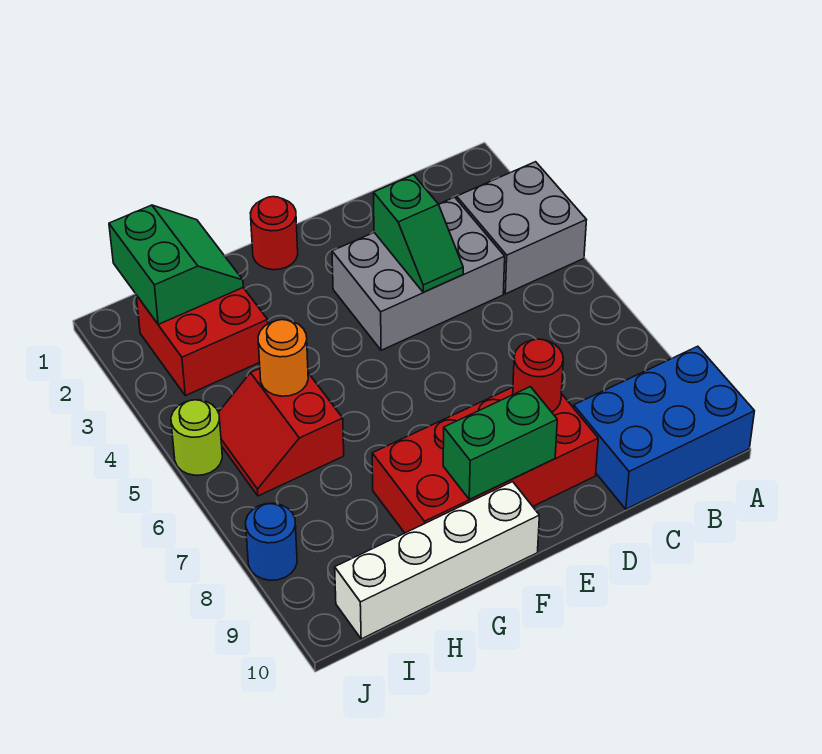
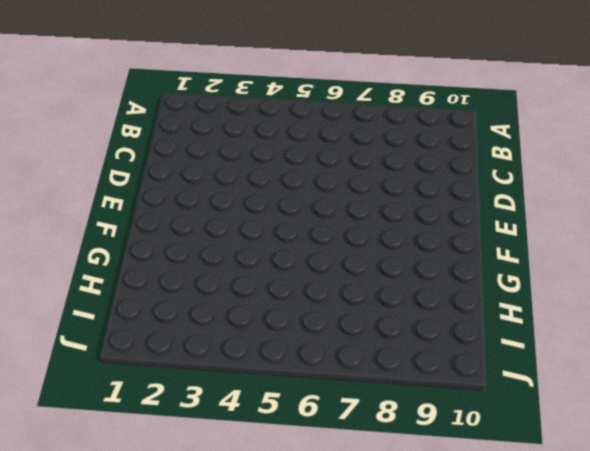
none -> grey 2x2 brick [457,162,586,294]
none -> blue 2x3 brick [574,346,754,509]
none -> grey 2x3 brick [332,197,505,350]

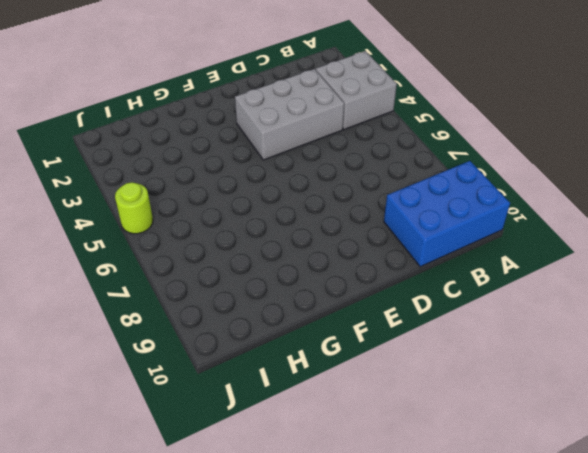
none -> red 2x4 brick [372,387,598,533]
none -> red 1x1 round brick [250,197,298,270]
none -> white 1x4 brick [335,482,539,639]

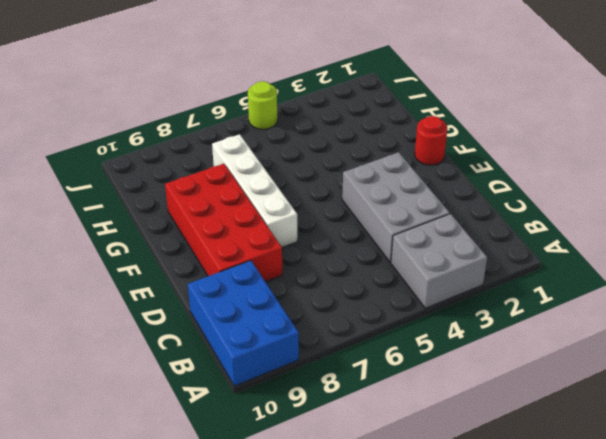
white 1x4 brick [212,134,297,247] -> white 1x4 brick moved to [335,482,539,639]
none -> red 2x2 brick [136,288,268,396]
none -> red 2x2 slope [218,368,344,496]
none -> blue 1x1 round brick [246,503,297,580]

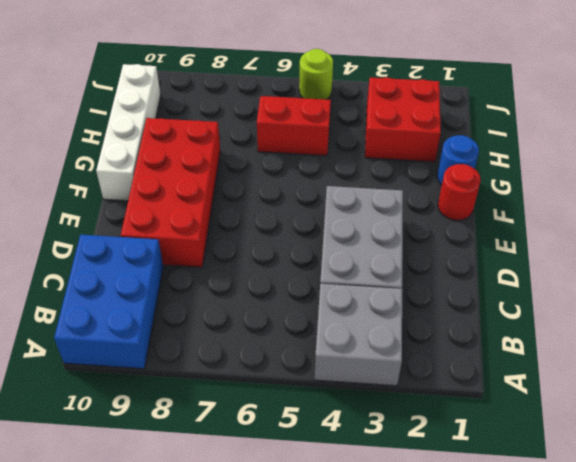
blue 1x1 round brick [437,135,479,185] -> blue 1x1 round brick moved to [246,503,297,580]
none -> green 1x2 slope [374,175,463,292]
none -> red 1x1 round brick [513,339,563,412]
none -> green 1x2 brick [443,387,557,499]

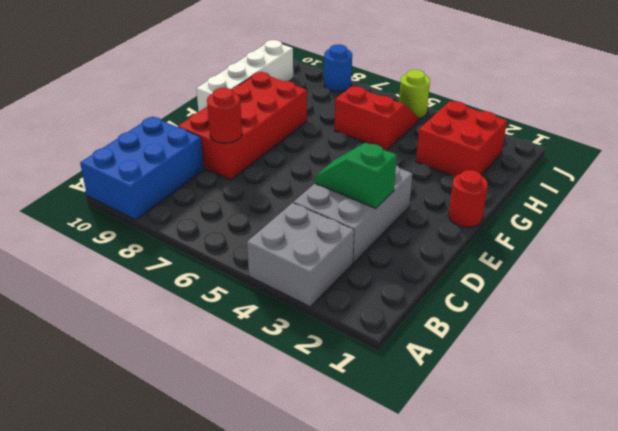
none -> green 1x2 brick [443,387,557,499]
none -> green 2x2 slope [109,205,243,324]
none -> orange 1x1 round brick [258,320,308,396]

